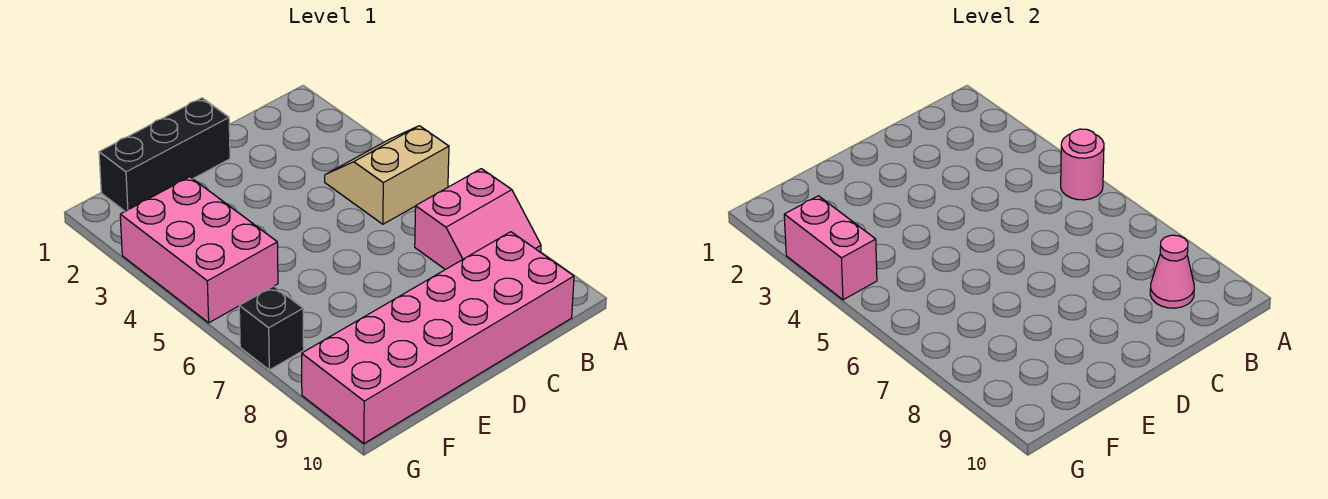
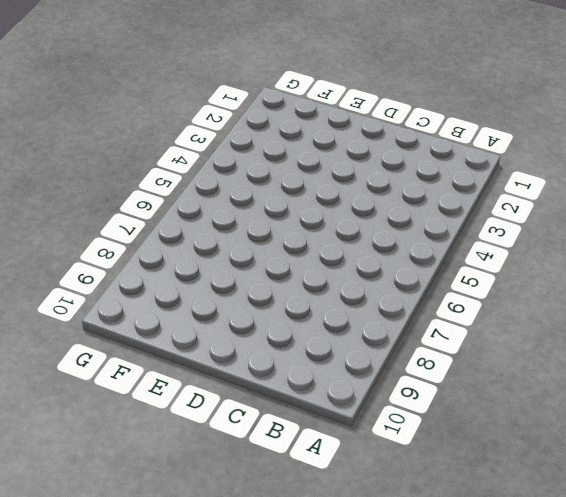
none -> tan 2x2 slope [325,126,449,224]
none -> pink 2x2 slope [415,169,541,270]

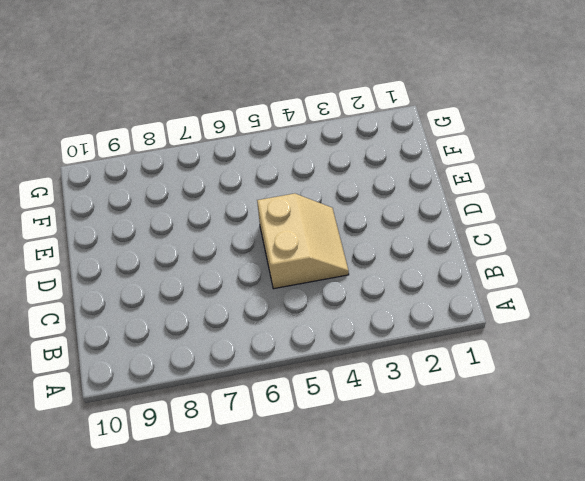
tan 2x2 slope [257,193,349,289] -> tan 2x2 slope moved to [325,126,449,224]
none -> pink 2x2 slope [415,169,541,270]
none -> pink 2x6 brick [302,232,574,443]

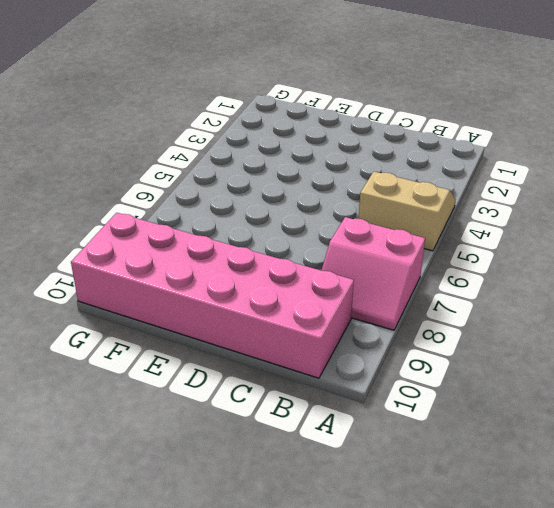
none -> black 1x3 brick [99,98,230,211]
none -> pink 2x3 brick [120,177,278,323]

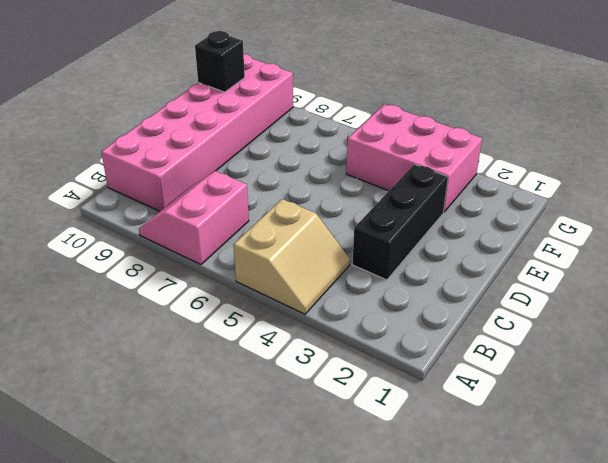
black 1x3 brick [352,164,448,280] -> black 1x3 brick moved to [99,98,230,211]
black 1x1 brick [195,31,245,92] -> black 1x1 brick moved to [239,286,304,370]
none -> pink 1x1 round brick [1061,129,1104,200]
none -> pink 1x1 cone [1150,235,1194,308]

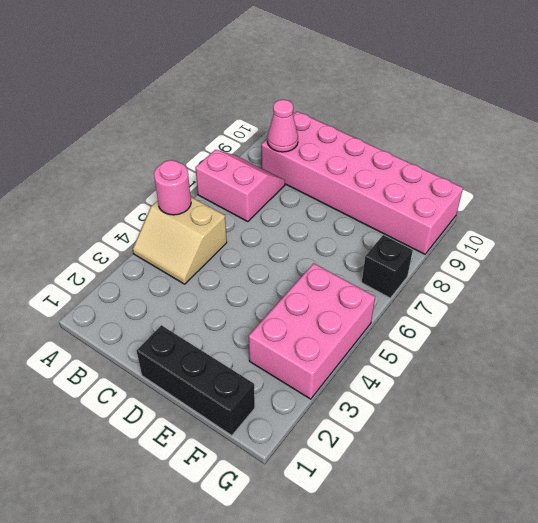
none -> pink 1x2 brick [784,196,877,300]

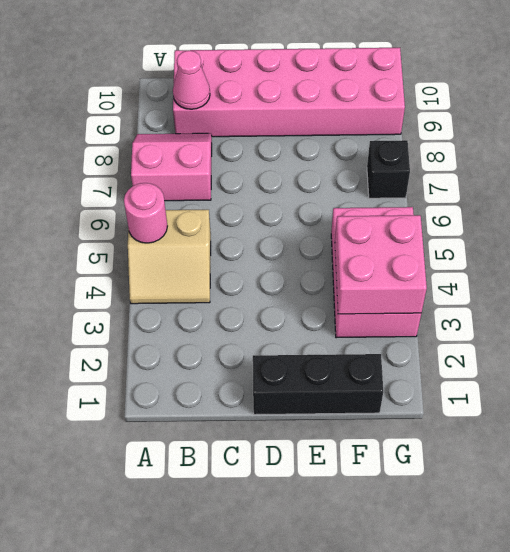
pink 2x2 brick [335,215,427,314] -> pink 1x2 brick [784,196,877,300]

